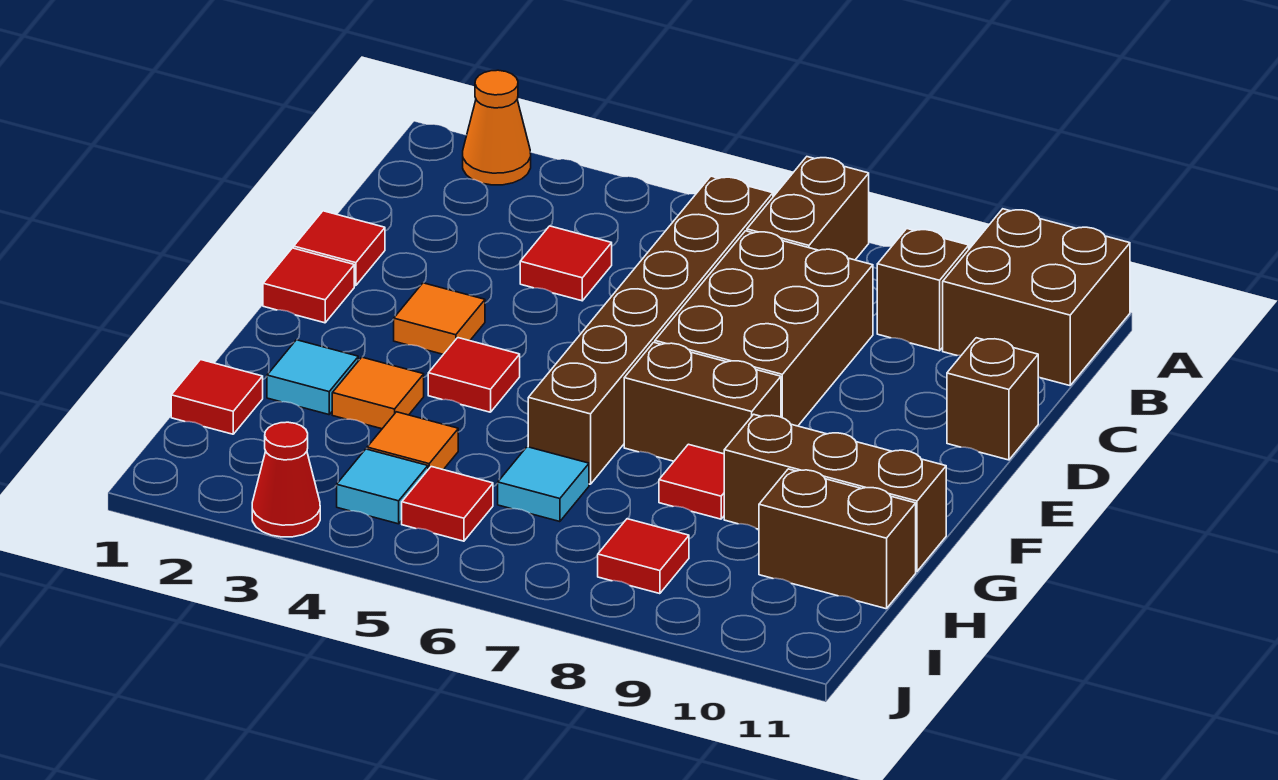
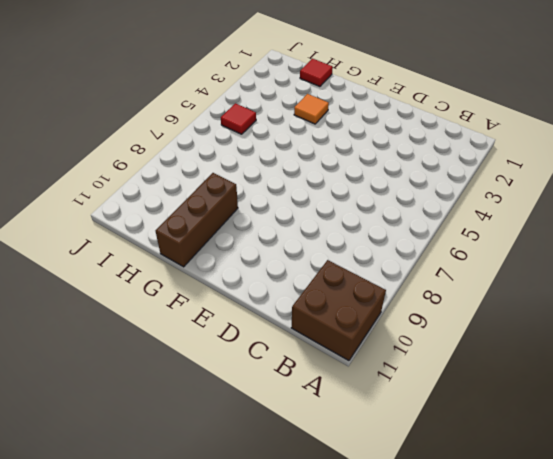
none -> orange 1x1 cone [463,70,531,185]
none -> brown 1x2 brick [747,157,869,260]
none -> brown 1x6 brick [528,176,773,484]

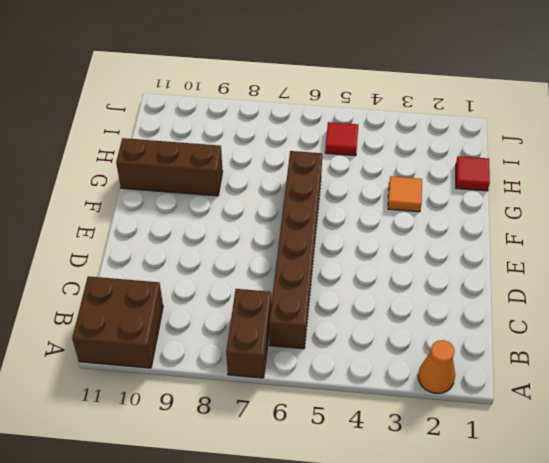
none -> brown 1x1 brick [877,229,969,351]
none -> red 1x1 tile [520,226,612,301]
none -> brown 2x3 brick [655,231,873,426]

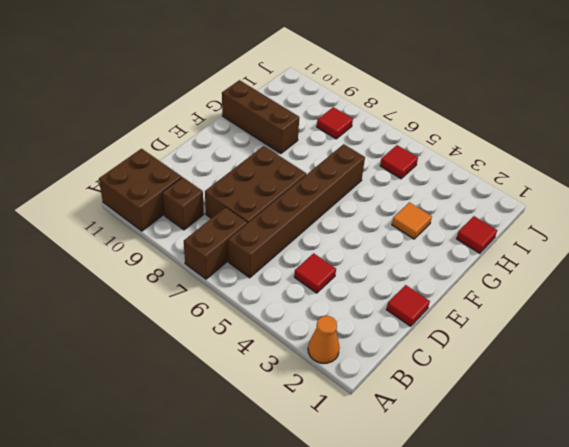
none -> brown 1x1 brick [947,338,1038,460]
none -> red 1x1 tile [263,248,354,323]
none -> orange 1x1 tile [394,283,485,354]

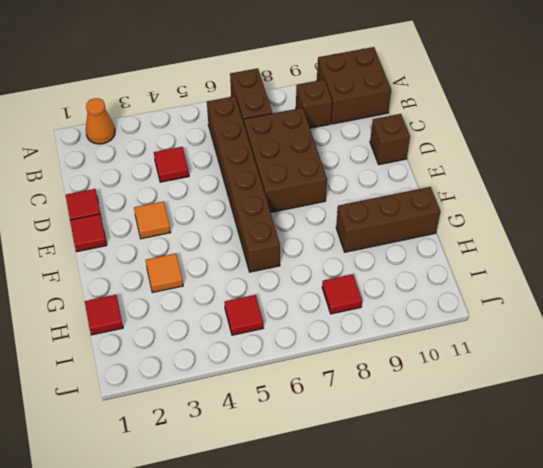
none -> red 1x1 tile [428,338,520,412]
none -> brown 1x2 brick [624,342,781,461]
none -> cyan 1x1 tile [267,340,358,415]

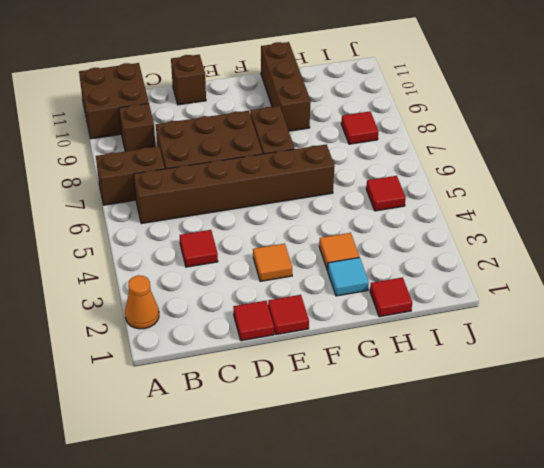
none -> red 1x1 tile [428,338,520,412]
none -> red 1x1 tile [659,444,724,519]
none -> orange 1x1 tile [367,412,458,470]

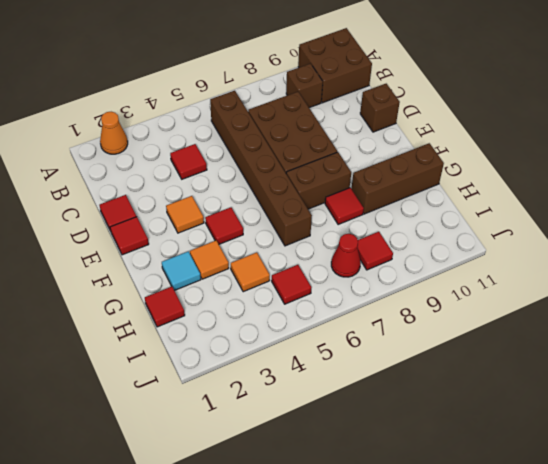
red 1x1 cone [331,234,361,277] -> red 1x1 cone moved to [252,422,320,537]
none -> brown 1x2 brick [747,157,869,260]
none -> cyan 1x1 tile [498,447,589,522]
none -> brown 1x2 brick [759,469,916,609]

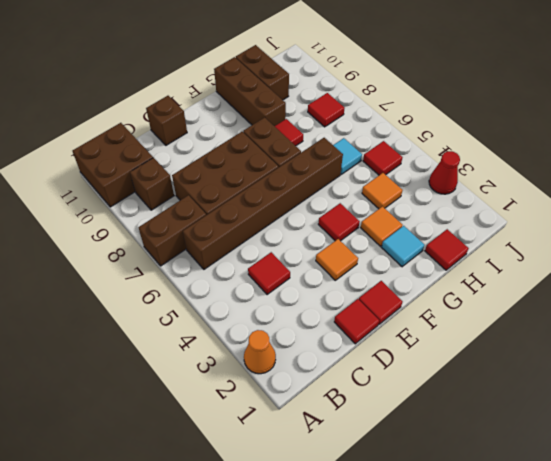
none -> cyan 1x1 tile [337,449,428,524]

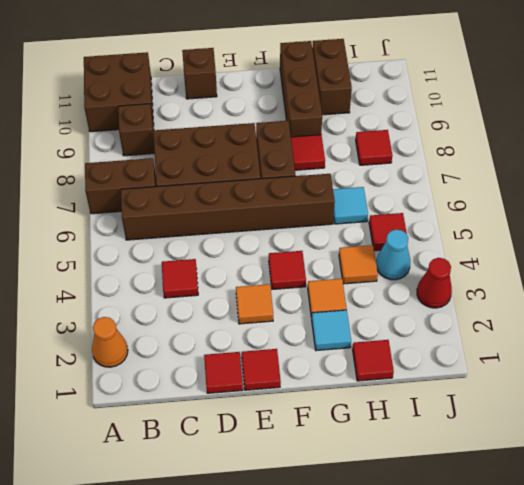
cyan 1x1 cone [376,230,410,280] -> cyan 1x1 tile [337,449,428,524]

